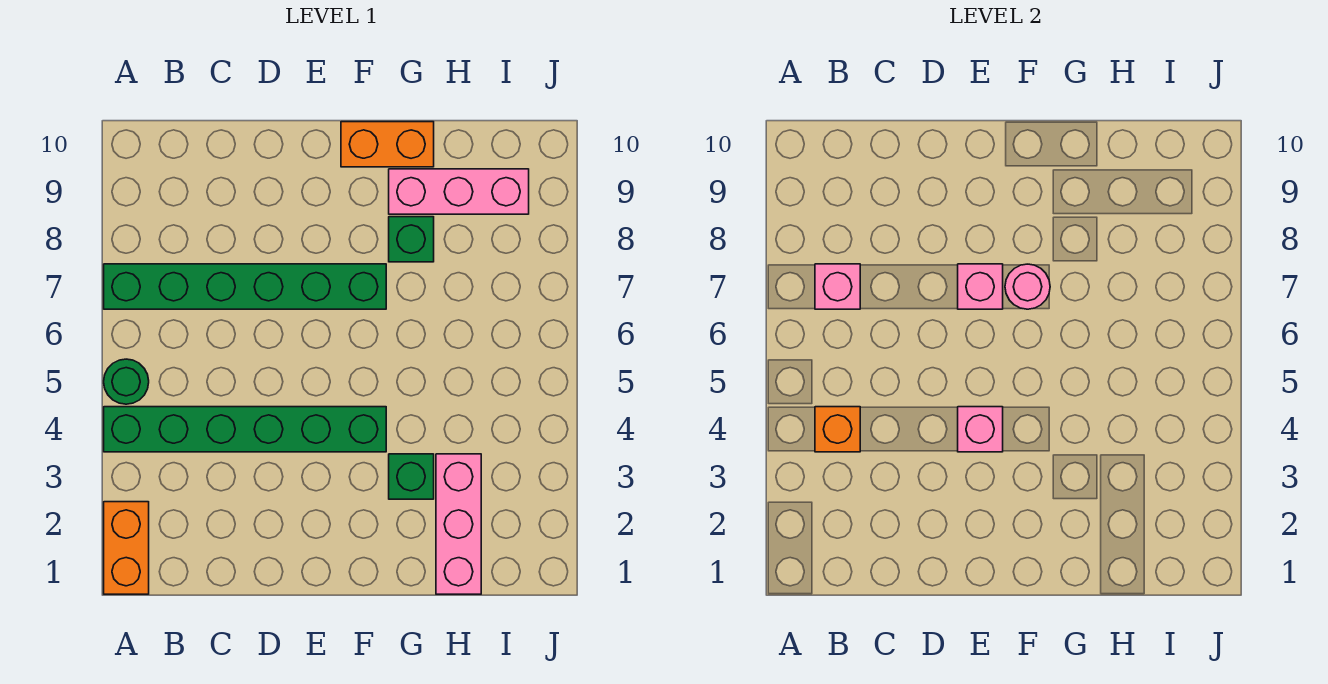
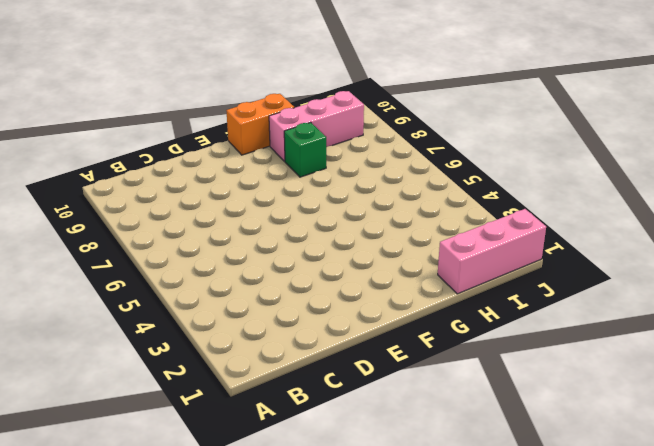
pink 1x3 brick [438,209,546,294] -> pink 1x3 brick turned to [436,454,481,594]
none -> orange 1x2 brick [104,502,149,594]
none -> green 1x6 brick [104,407,386,452]
none -> green 1x1 round brick [104,359,149,404]

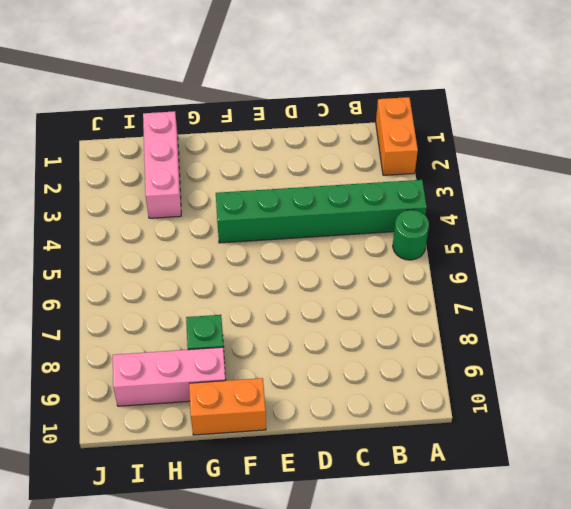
none -> green 1x6 brick [104,264,386,309]
none -> green 1x1 brick [389,454,434,499]
none -> orange 1x1 brick [815,407,860,452]

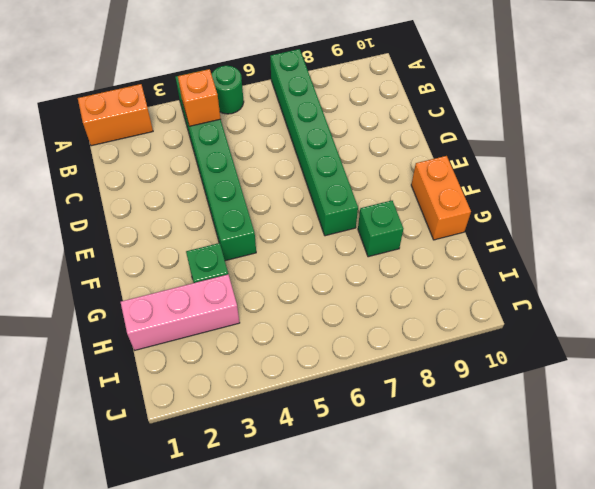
none -> pink 1x3 brick [389,169,529,214]
none -> pink 1x1 brick [815,264,860,309]
none -> pink 1x1 brick [958,407,1003,452]

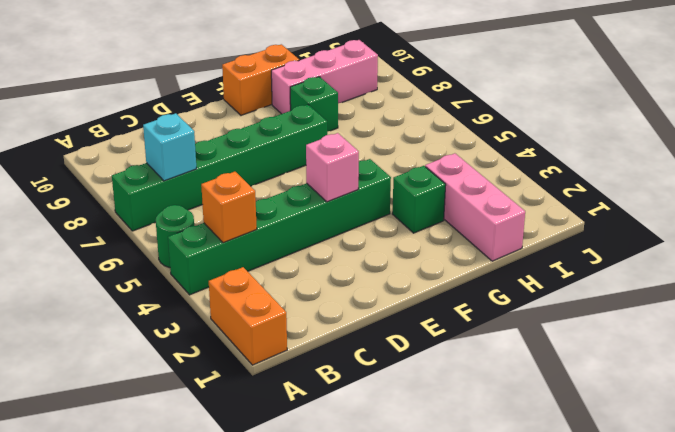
cyan 1x1 brick [143,113,197,181] -> pink 1x1 brick [815,264,860,309]
none -> pink 1x1 brick [958,264,1003,309]
none -> pink 1x1 round brick [1005,264,1050,309]

